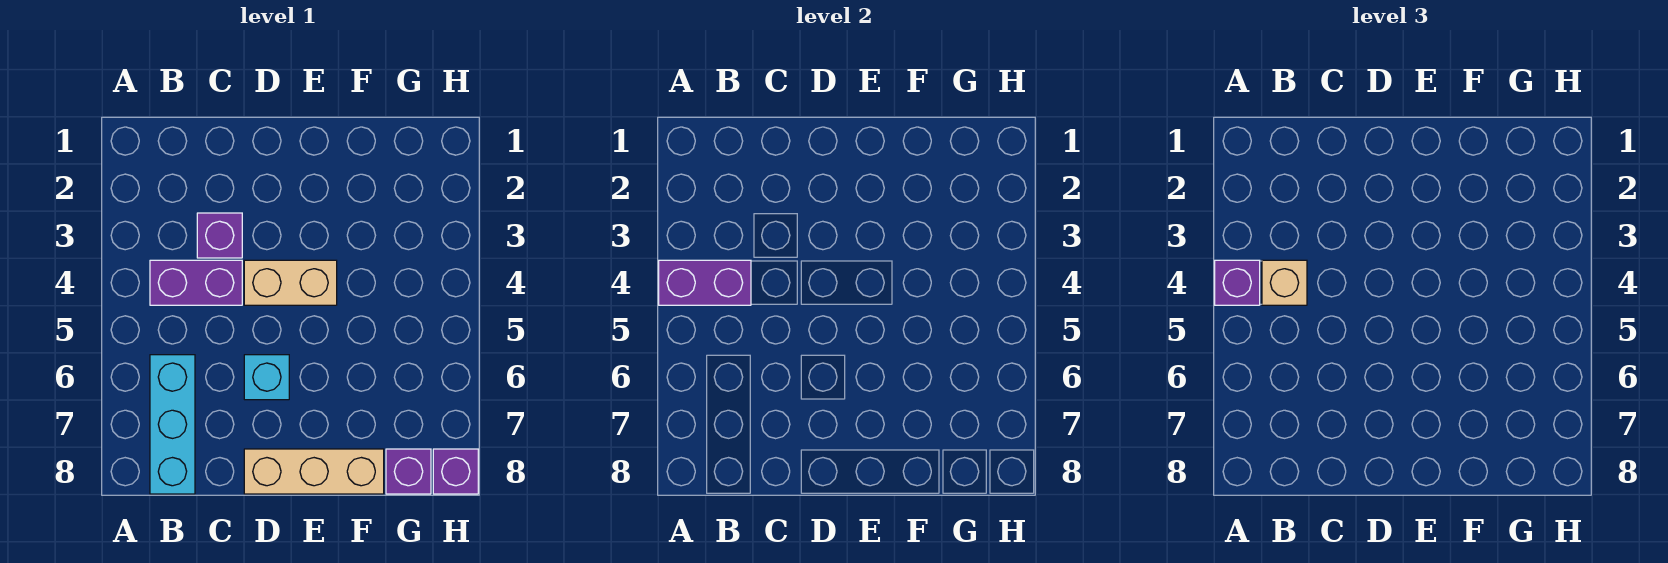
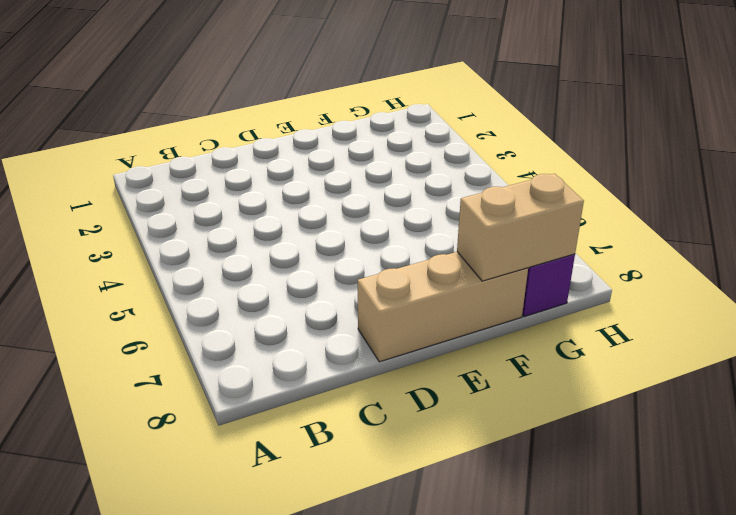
tan 1x2 brick [457,174,584,281] -> tan 1x2 brick moved to [244,260,337,305]
none -> purple 1x2 brick [150,260,242,305]
none -> cyan 1x3 brick [150,355,195,494]

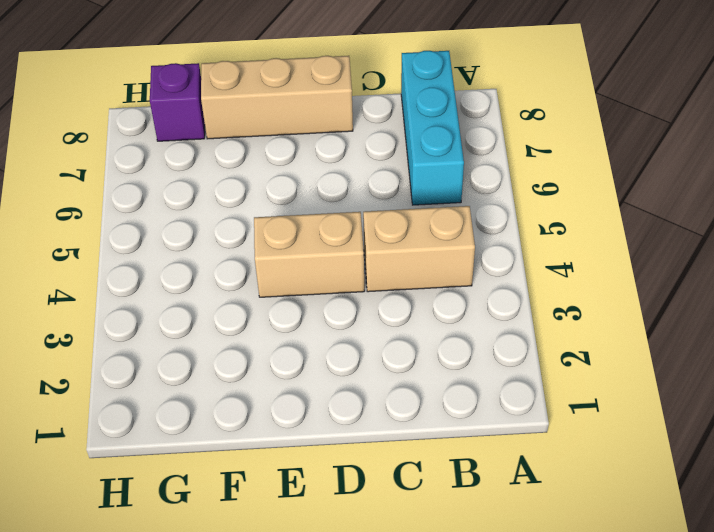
tan 1x2 brick [363,206,475,292] -> purple 1x2 brick [150,260,242,305]
none -> purple 1x1 brick [197,213,242,258]
none -> cyan 1x1 brick [244,355,289,400]

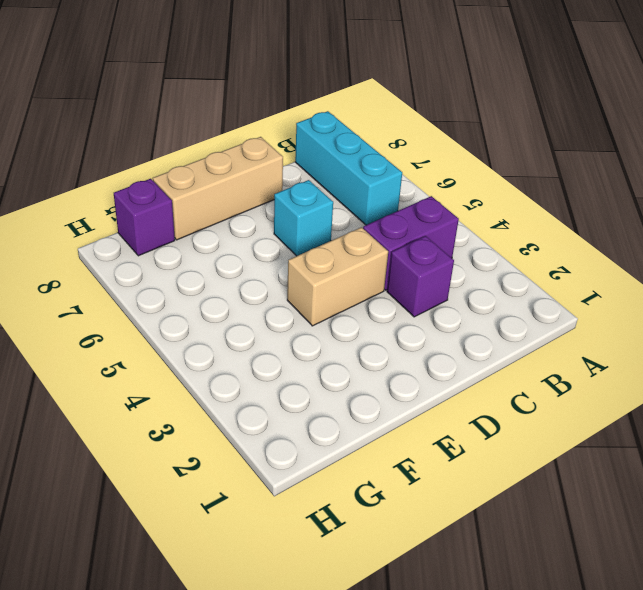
none -> purple 1x1 brick [433,449,478,494]
none -> purple 1x2 brick [659,260,751,305]

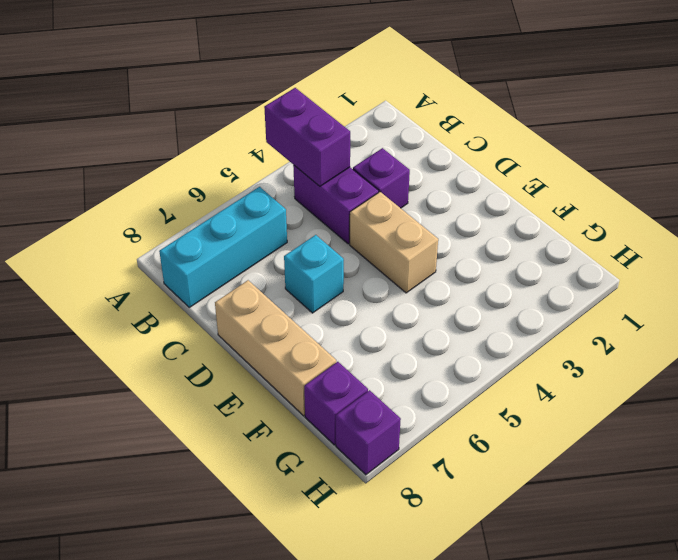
none -> purple 1x1 brick [1215,260,1260,305]
none -> tan 1x1 brick [1262,260,1307,305]

